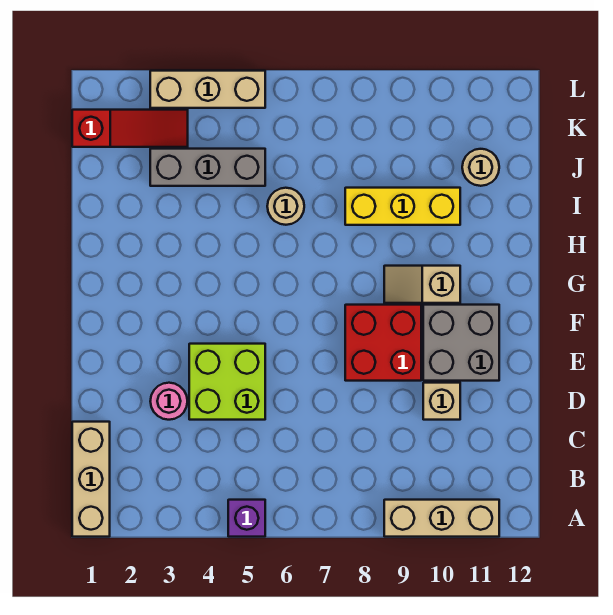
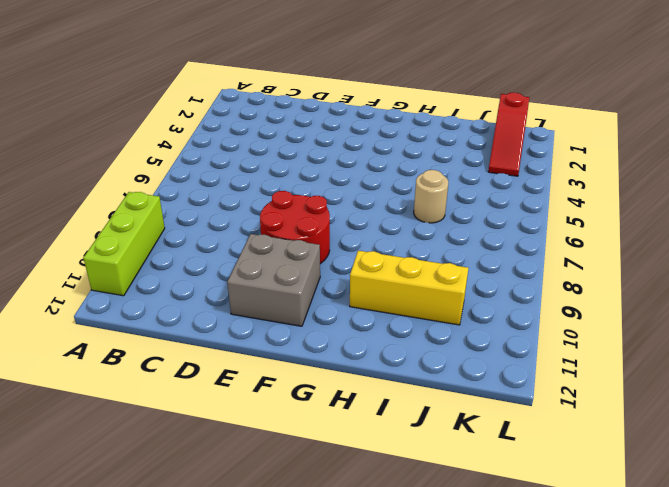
lime 1x3 brick [83,192,165,296] -> tan 1x3 brick [384,500,499,537]
red 2x2 round brick [260,191,330,264] -> red 2x2 brick [345,305,421,381]
yellow 1x3 brick [350,251,468,325] -> yellow 1x3 brick turned to [345,188,460,225]
none -> tan 1x3 brick [72,422,110,537]
none -> purple 1x1 brick [228,500,265,537]
none -> pink 1x1 round brick [150,383,187,420]

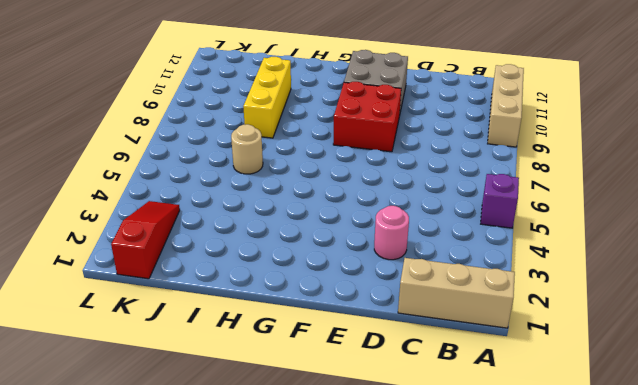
none -> lime 2x2 brick [189,344,265,420]
none -> tan 1x1 brick [423,383,460,420]
none -> tan 1x2 slope [384,266,460,303]

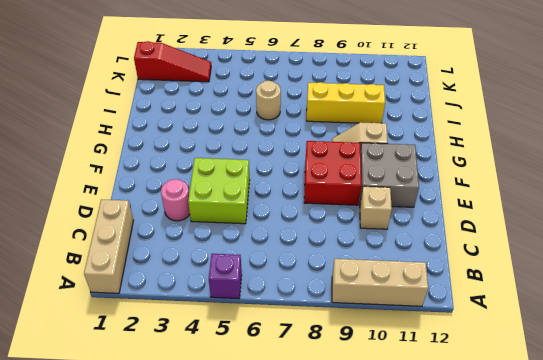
none -> grey 1x3 brick [150,149,265,186]
none -> tan 1x1 round brick [462,149,499,186]
none -> tan 1x3 brick [150,71,265,108]

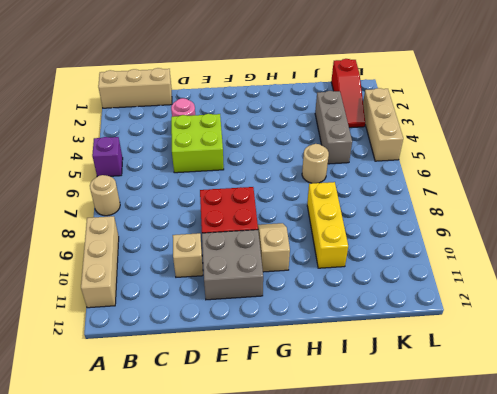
tan 1x1 round brick [90,175,120,216] -> tan 1x1 round brick moved to [462,149,499,186]

